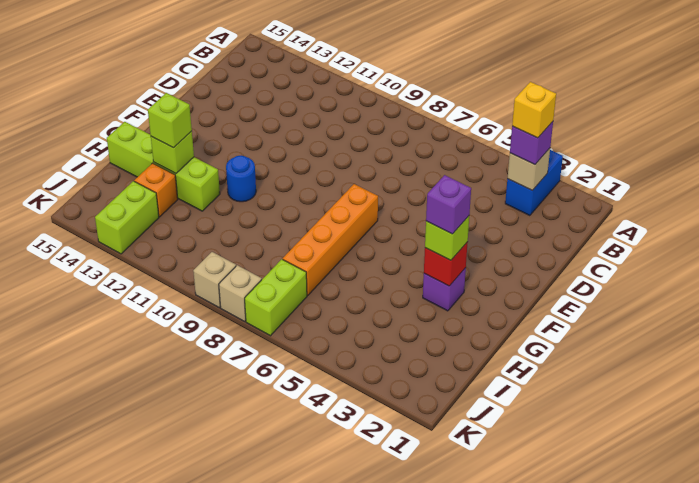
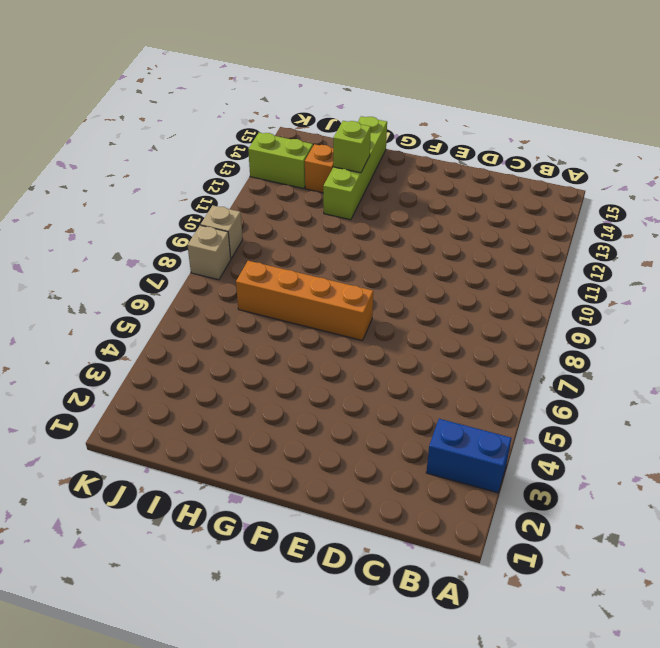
none -> purple 1x1 brick [423,268,466,311]
none -> blue 1x1 round brick [226,156,256,202]
none -> lime 1x2 brick [245,259,307,336]

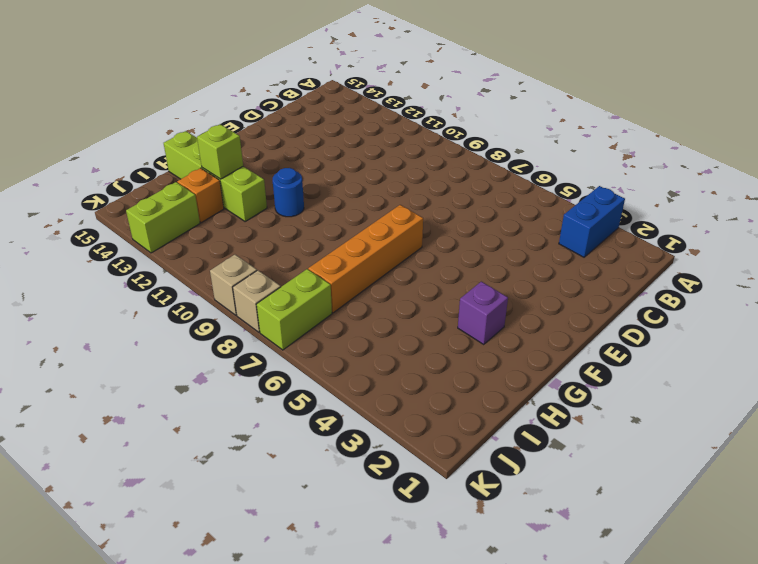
none -> tan 1x1 brick [508,148,550,190]
none -> red 1x1 brick [424,242,468,286]
none -> purple 1x1 brick [510,122,553,165]

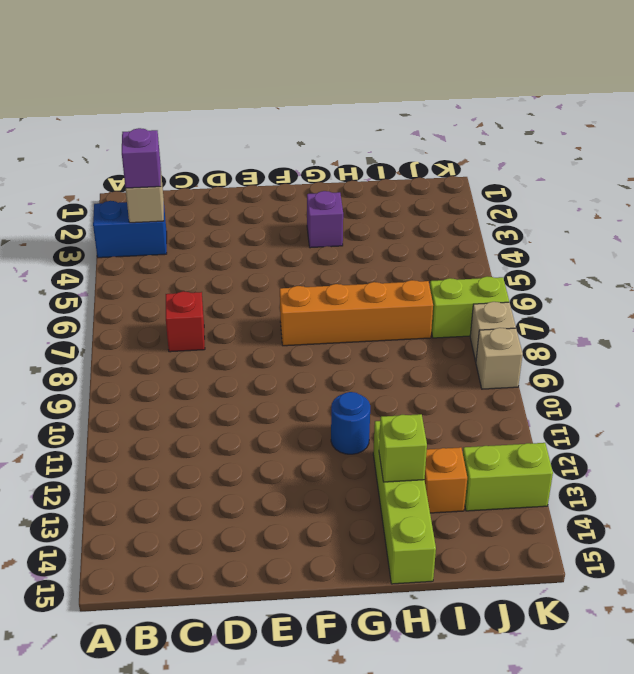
red 1x1 brick [166,291,205,352] -> red 1x1 brick moved to [424,242,468,286]
none -> lime 1x1 brick [425,216,469,260]
none -> lime 1x1 brick [148,93,192,148]
none -> yellow 1x1 brick [512,82,556,138]

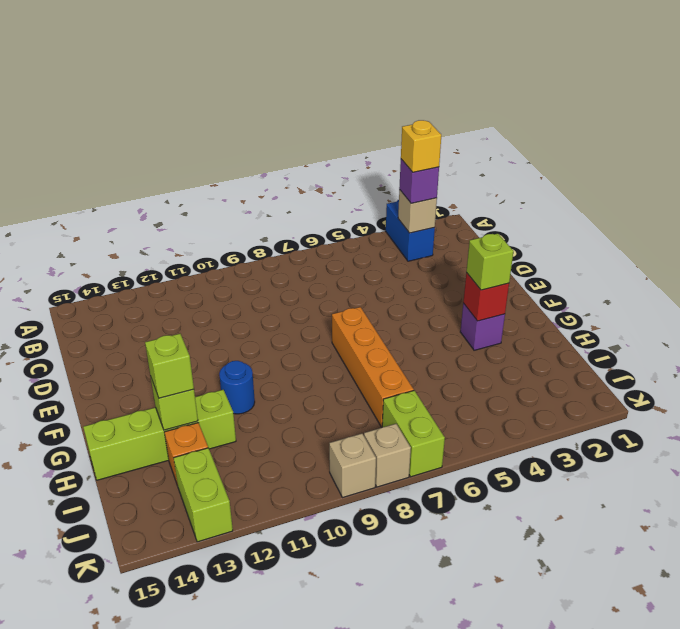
none -> purple 1x1 brick [426,175,471,234]

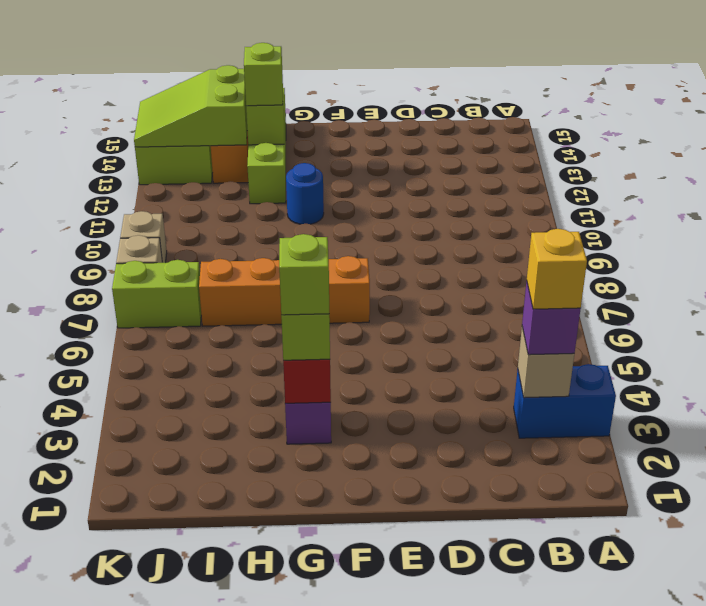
lime 1x1 brick [279,234,329,315] -> purple 1x1 brick [426,175,471,234]
lime 2x3 slope [134,65,247,147] -> none

